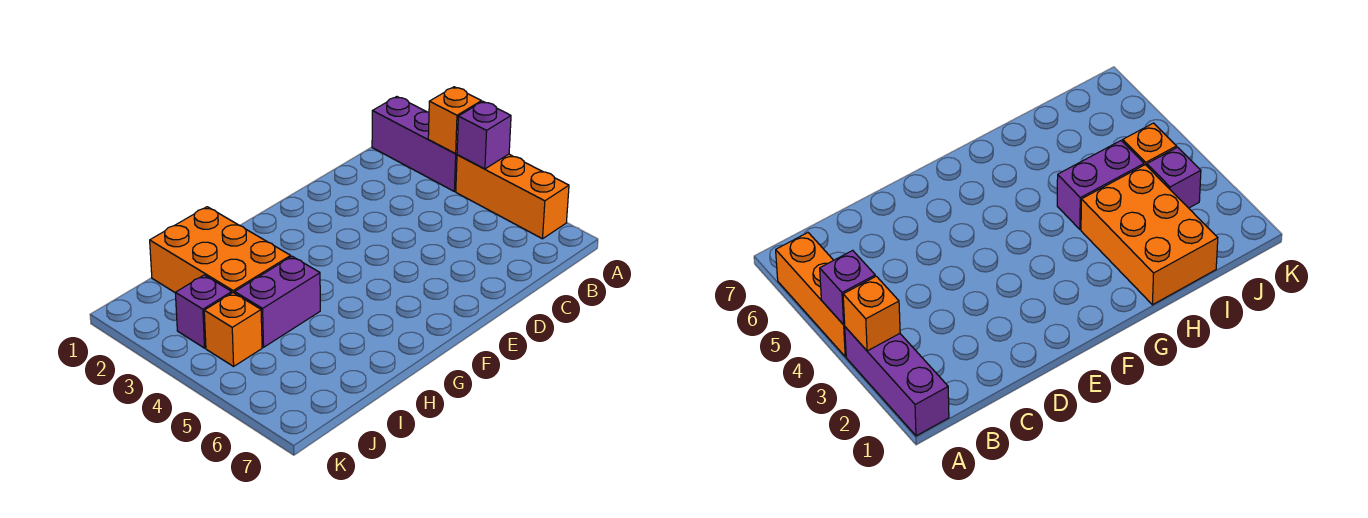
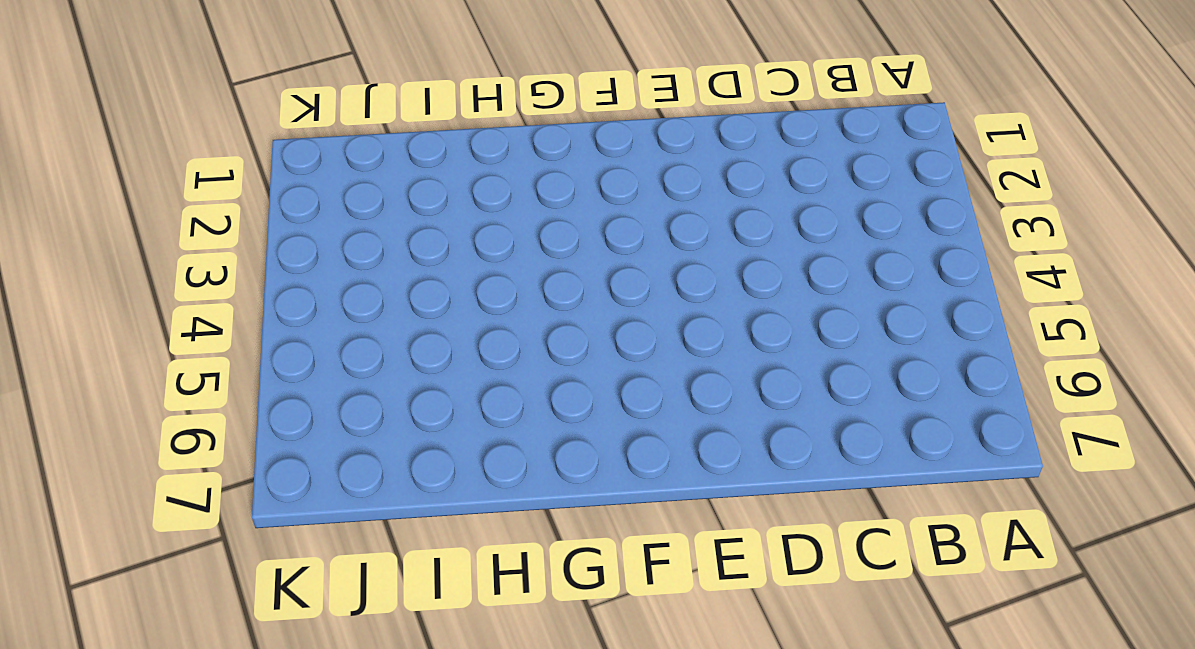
none -> purple 1x3 brick [372,97,457,191]
none -> orange 1x3 brick [456,154,569,239]

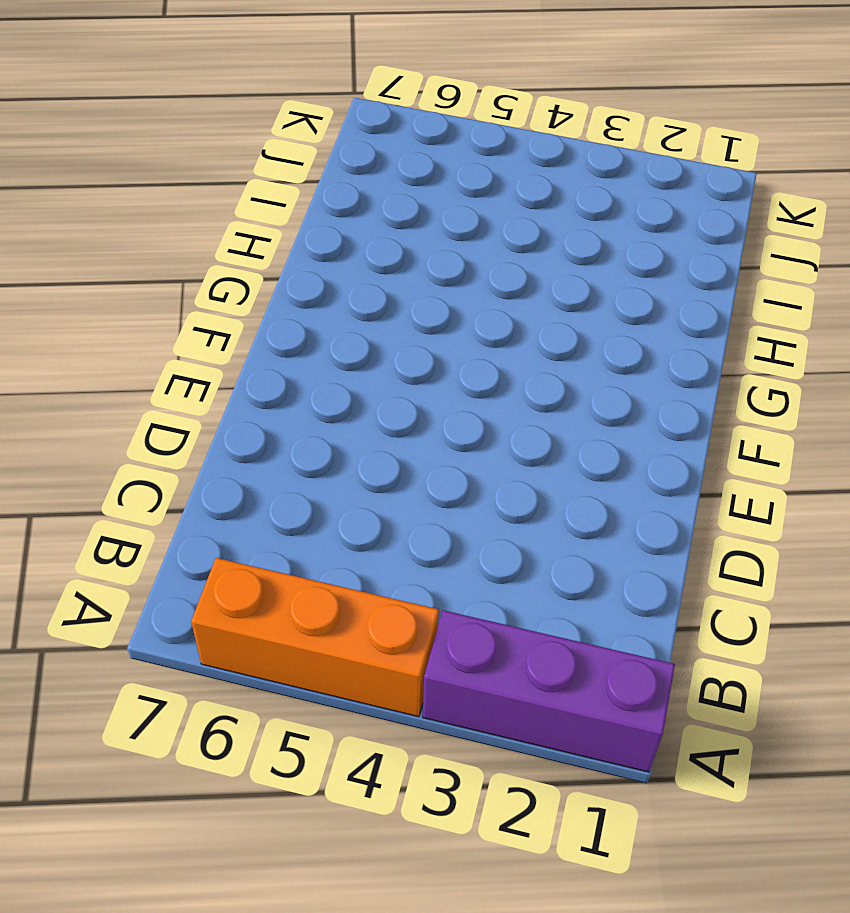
none -> orange 2x3 brick [150,207,291,293]
none -> purple 1x2 brick [235,256,320,347]

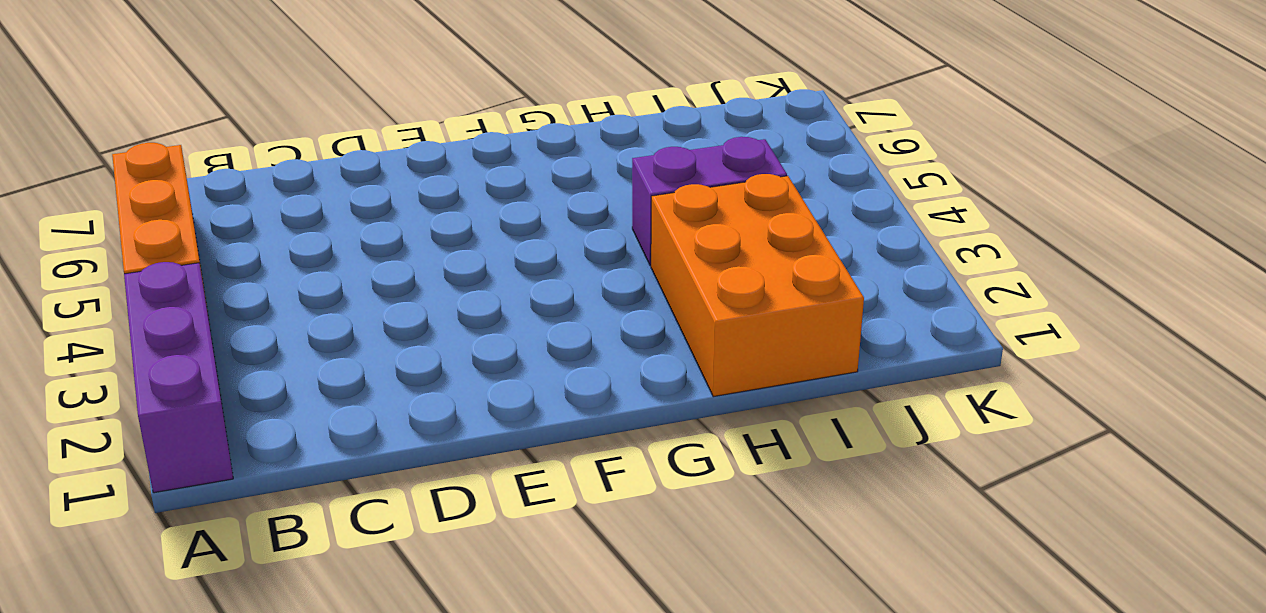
none -> purple 1x1 brick [175,275,232,348]
none -> orange 1x1 brick [204,293,262,366]

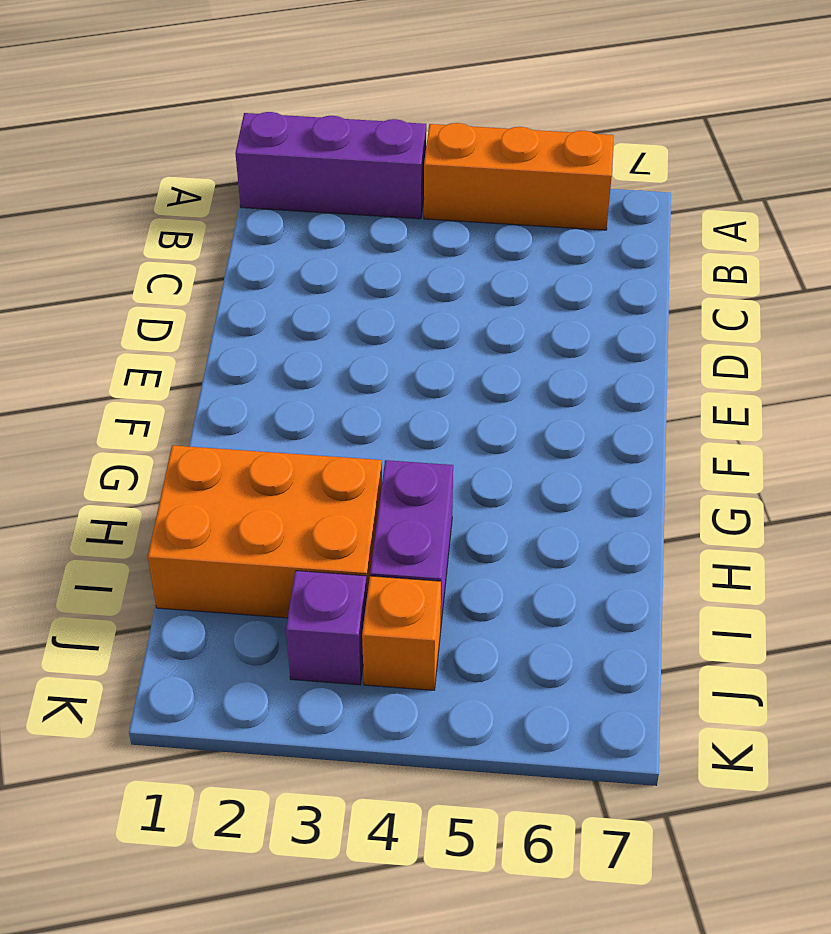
none -> orange 1x1 brick [428,87,482,154]
none -> purple 1x1 brick [457,102,511,169]

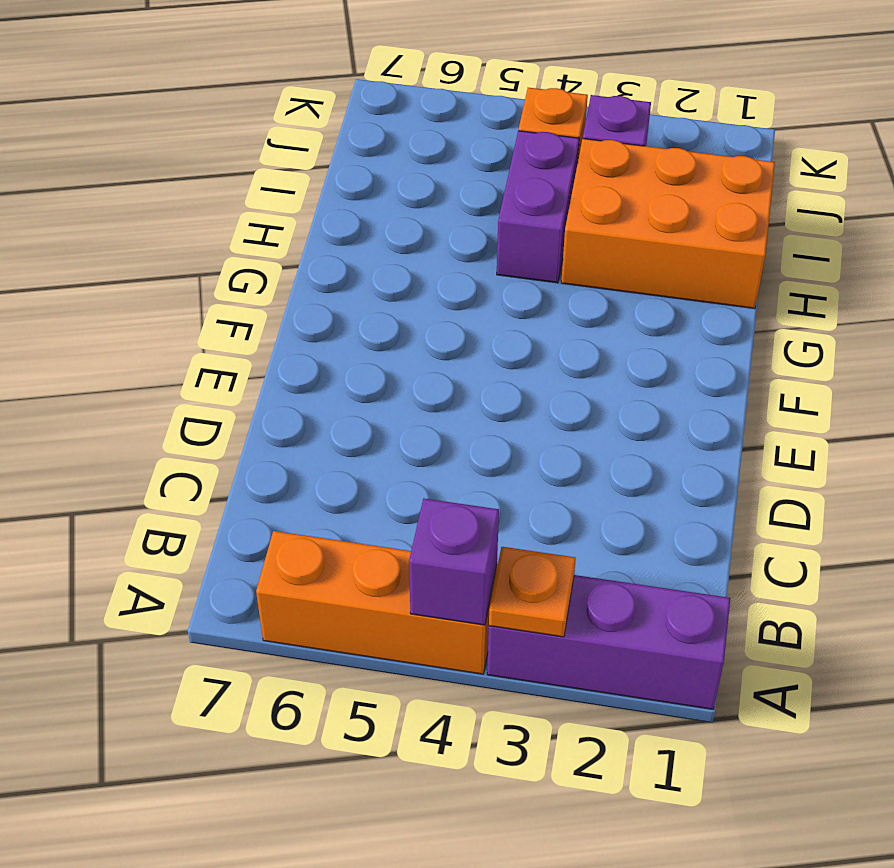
orange 1x1 plate [489,547,576,637] -> orange 1x1 brick [428,87,482,154]

